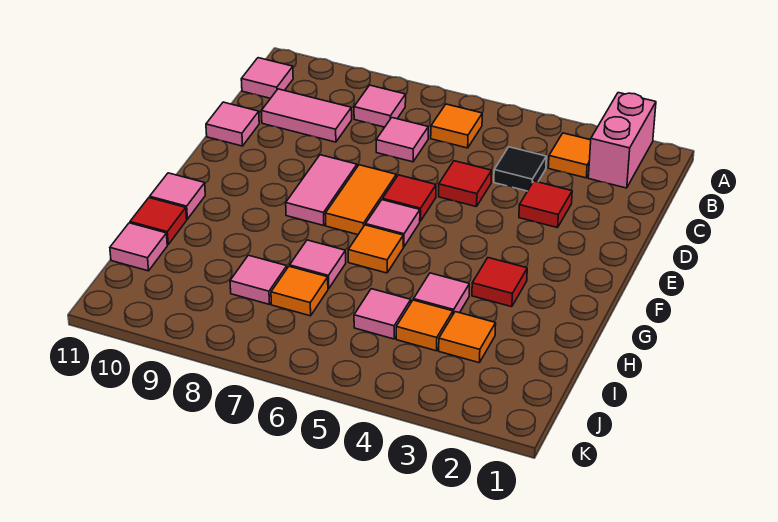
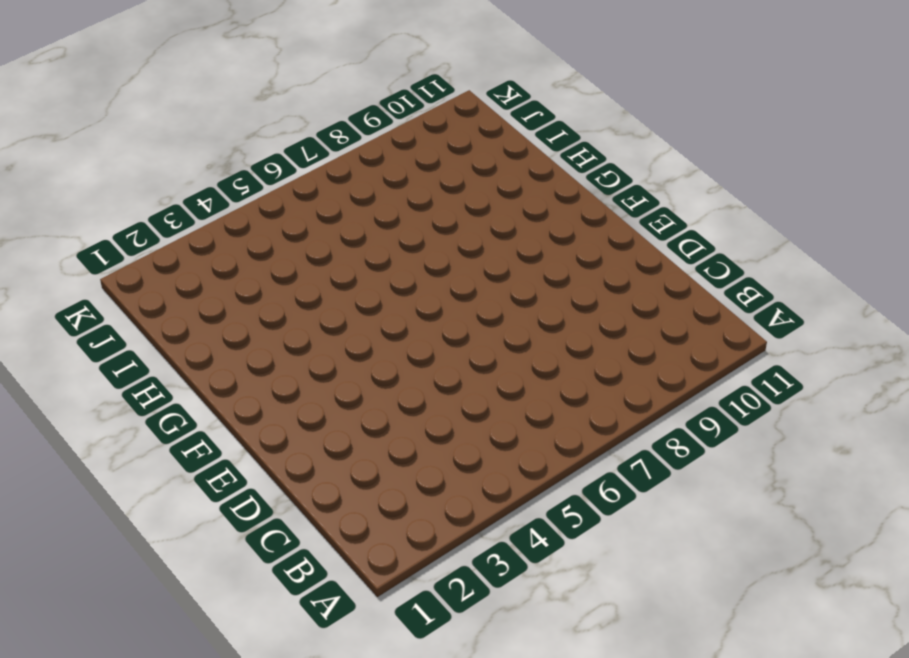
none -> pink 1x2 brick [588,93,656,188]
none -> orange 1x1 tile [548,133,591,178]
none -> orange 1x1 tile [431,104,482,148]

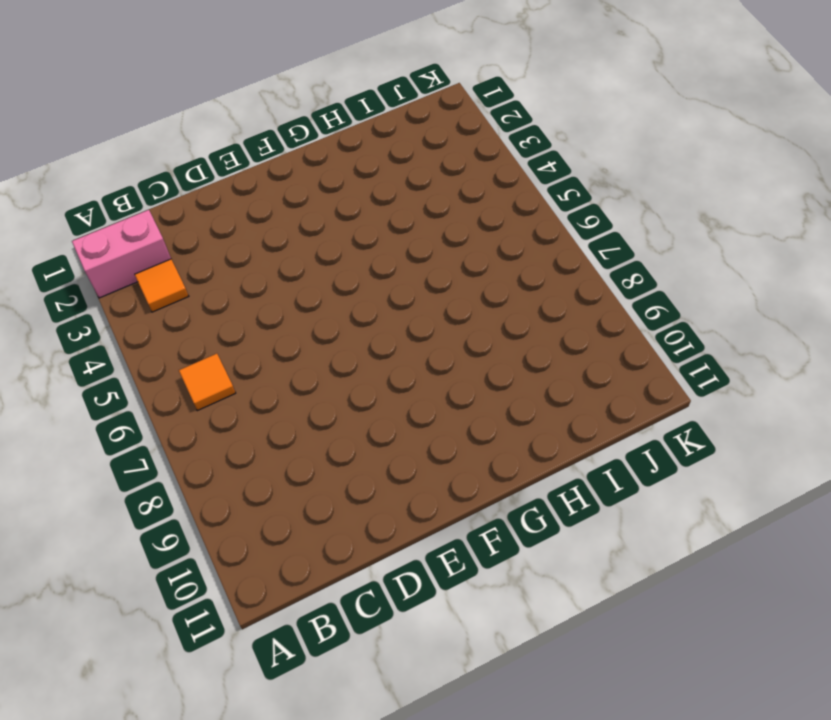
none -> pink 1x1 tile [354,85,406,127]
none -> pink 1x1 tile [241,58,293,98]
none -> black 1x1 tile [494,147,546,191]

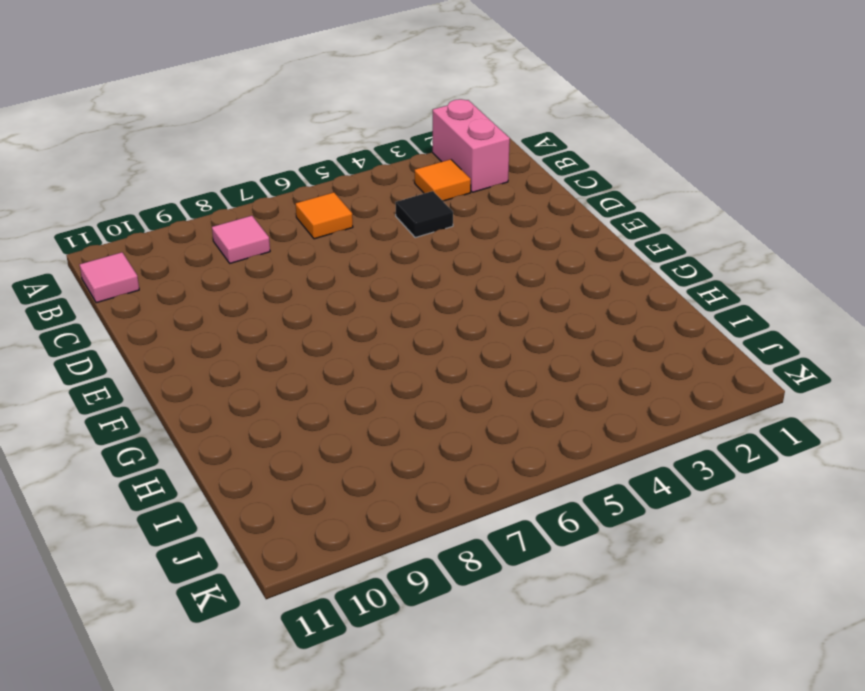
none -> pink 1x1 tile [376,118,428,162]
none -> pink 1x2 tile [261,89,352,142]
none -> red 1x1 tile [519,181,572,228]

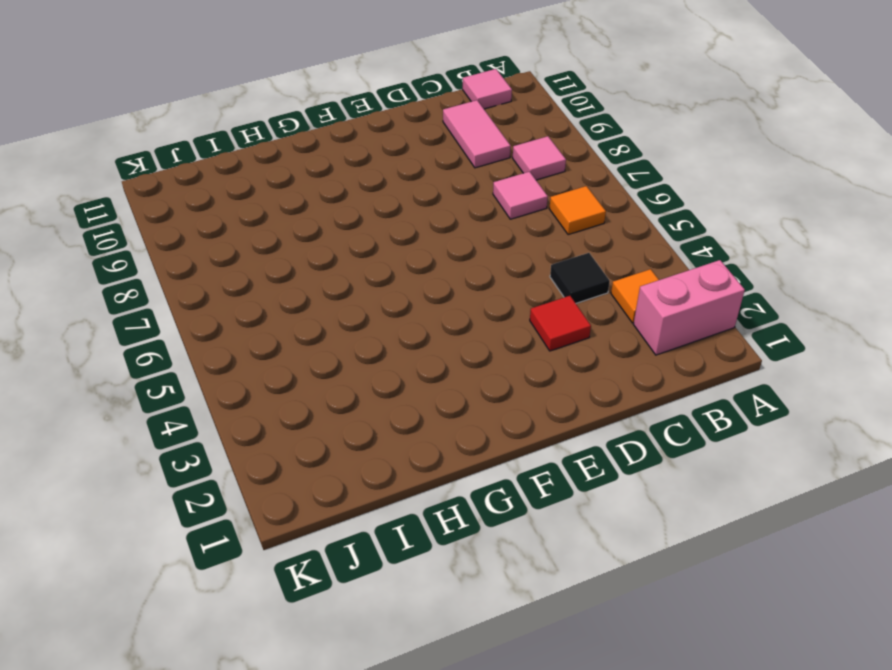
none -> red 1x1 tile [439,161,492,207]
none -> pink 1x1 tile [206,102,259,146]
none -> red 1x1 tile [383,175,436,221]

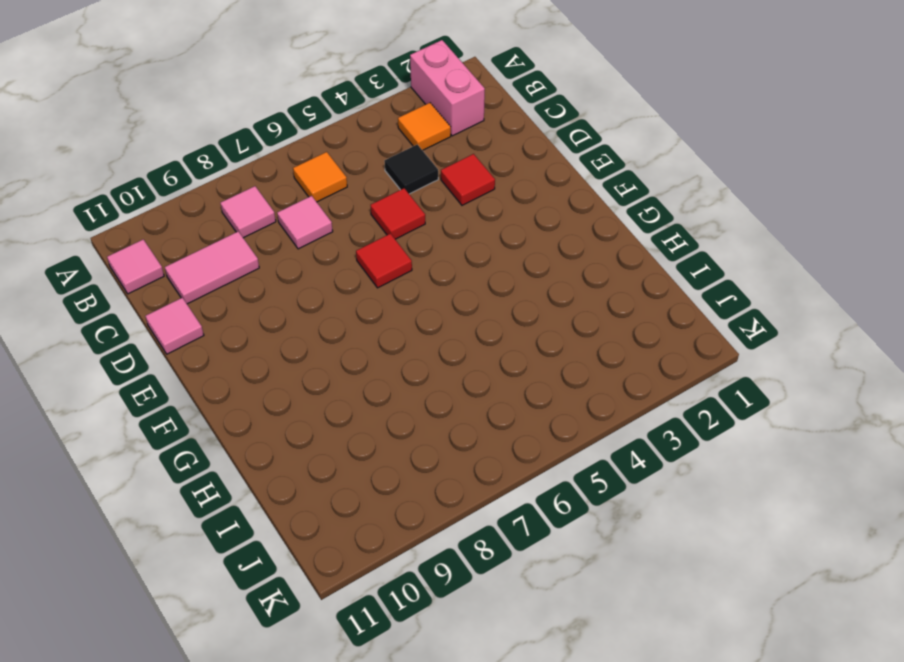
none -> orange 1x2 tile [325,165,396,235]
none -> pink 1x2 tile [286,155,357,225]
none -> pink 1x1 tile [366,200,420,247]

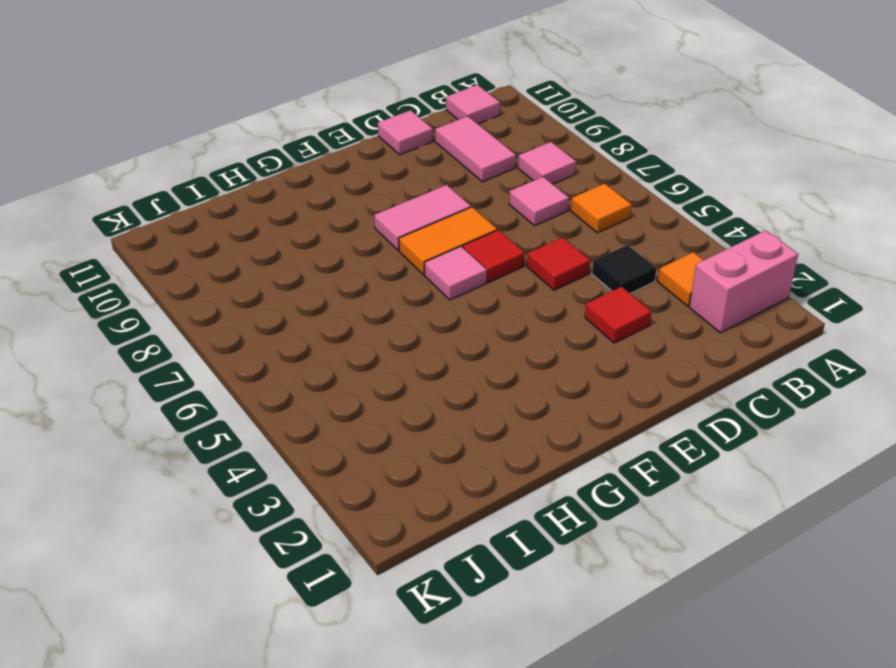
none -> red 1x1 tile [472,258,527,307]
none -> orange 1x1 tile [348,225,403,273]
none -> pink 1x1 tile [150,173,205,219]

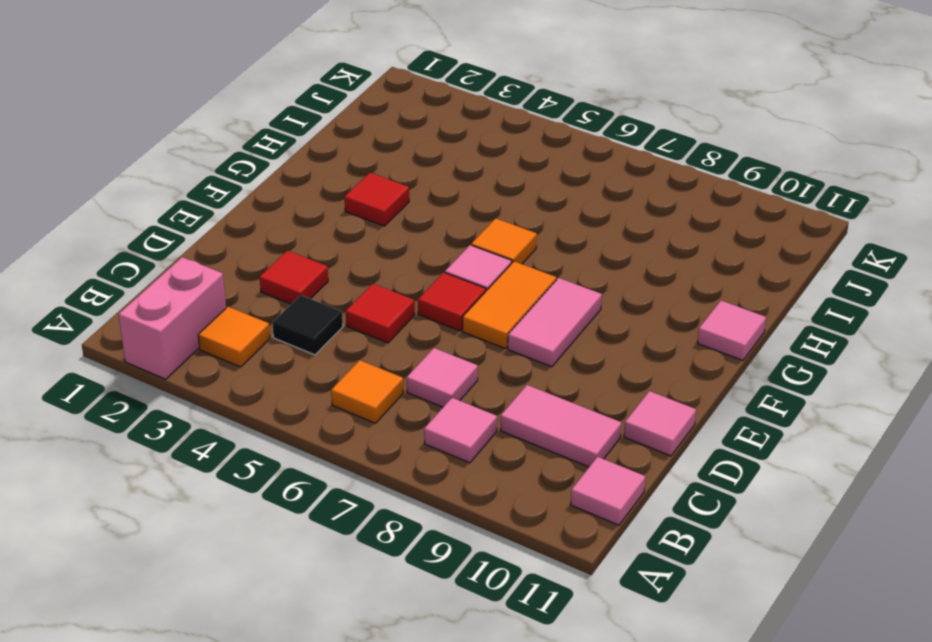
none -> pink 1x1 tile [414,273,469,314]
none -> pink 1x1 tile [290,240,346,289]
none -> red 1x1 tile [130,198,187,245]

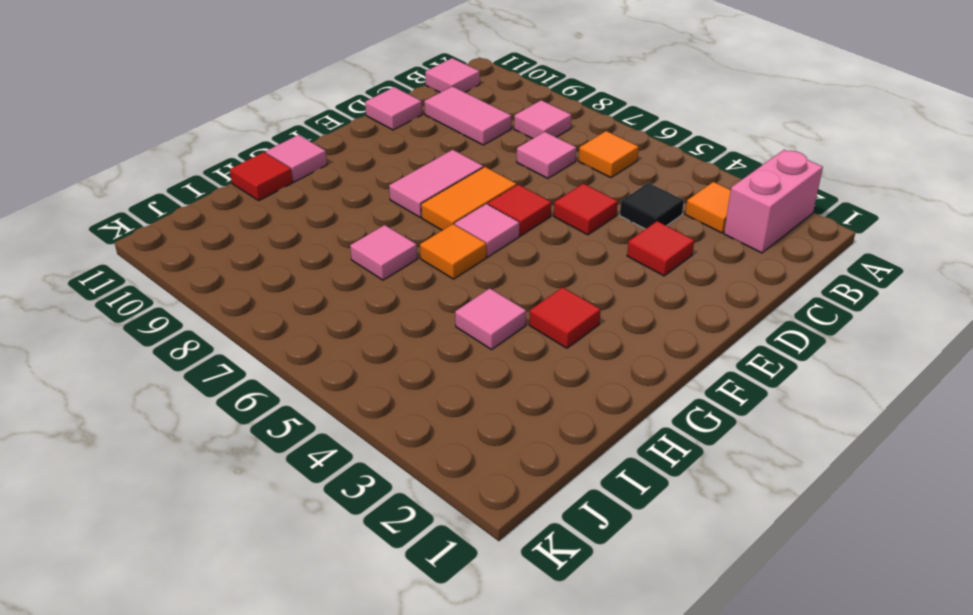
none -> orange 1x1 tile [439,312,496,363]
none -> orange 1x1 tile [396,300,453,351]
none -> pink 1x1 tile [354,289,411,339]

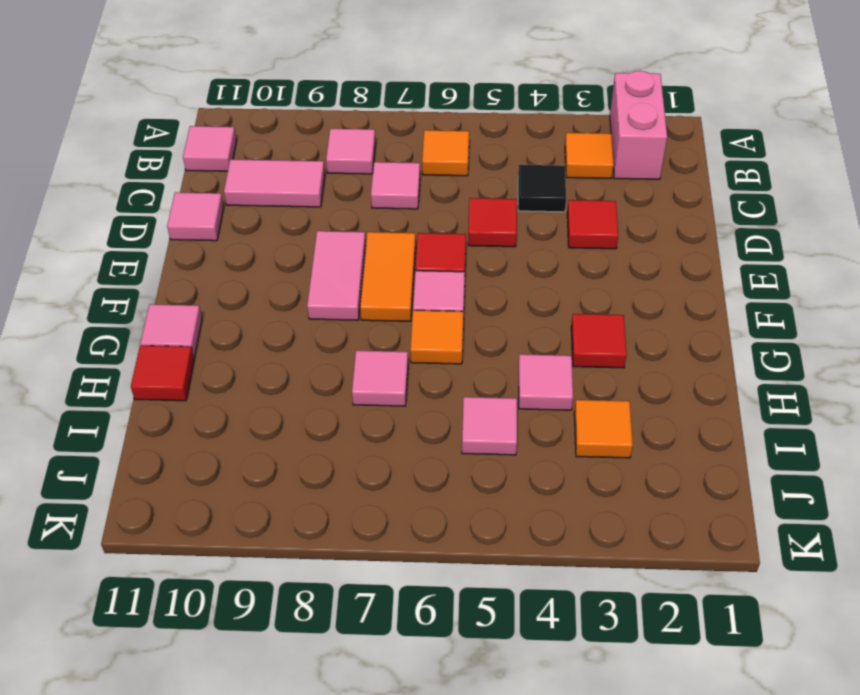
none -> orange 1x1 tile [396,300,453,351]
none -> orange 1x1 tile [271,266,328,316]
none -> pink 1x1 tile [230,255,287,304]

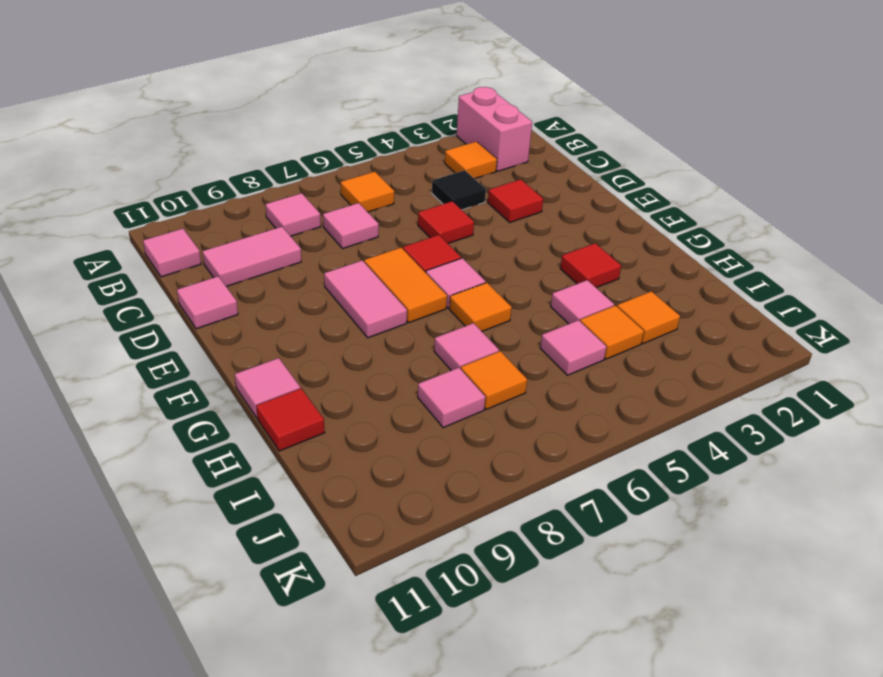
none -> pink 1x1 tile [110,223,167,271]

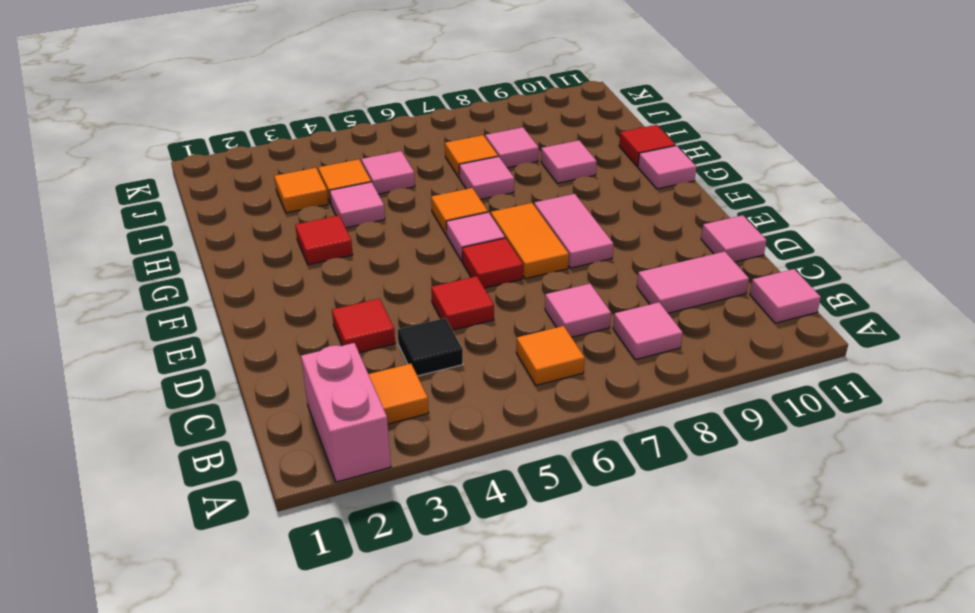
pink 1x1 tile [541,140,597,183] -> pink 1x1 tile moved to [110,223,167,271]

